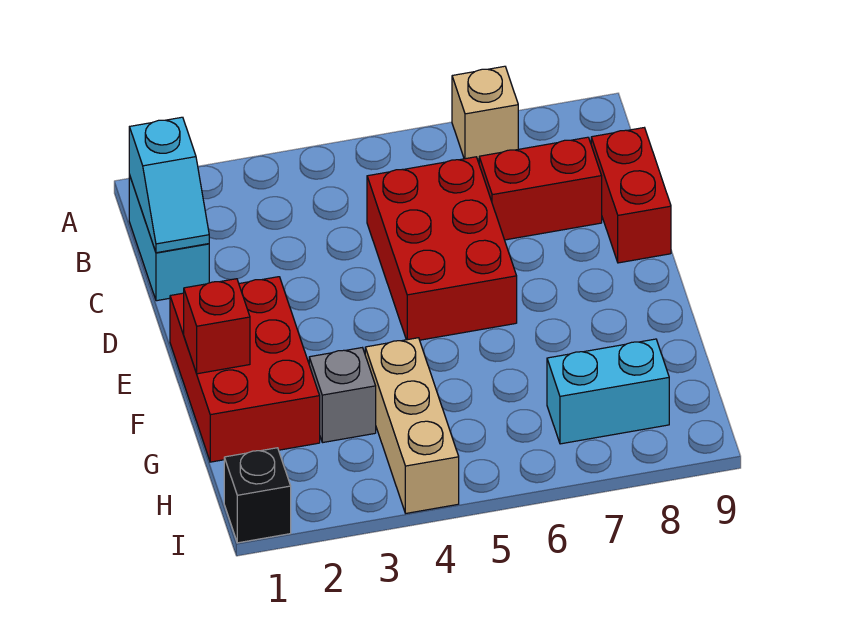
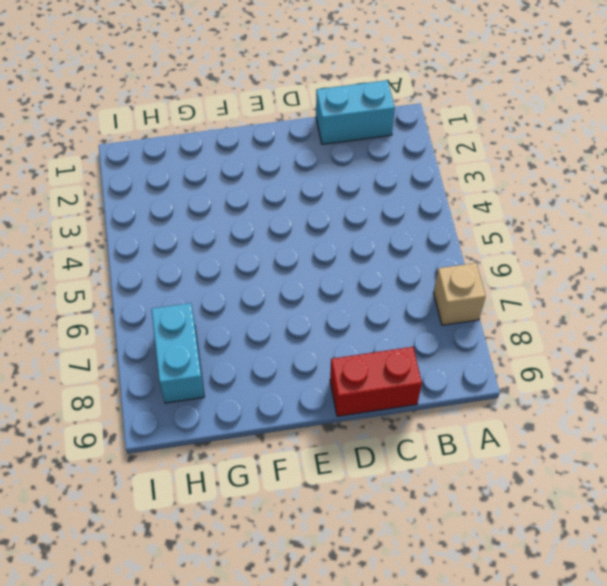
none -> red 2x3 brick [367,157,517,340]
none -> red 1x2 brick [479,137,602,240]
none -> red 2x3 brick [170,277,320,462]

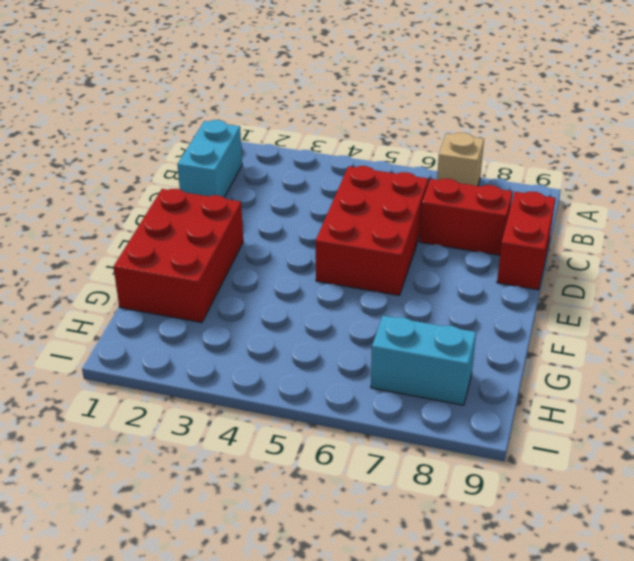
none -> grey 1x1 brick [309,348,376,443]
none -> tan 1x3 brick [365,338,459,513]
none -> black 1x1 brick [224,448,291,543]

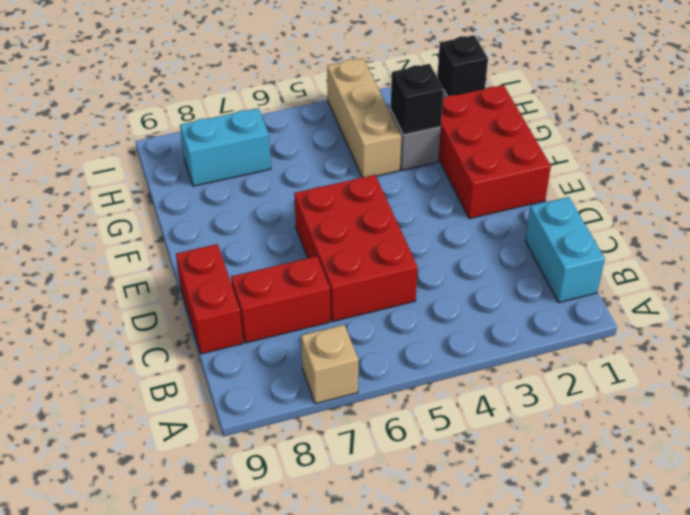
black 1x1 brick [391,64,444,135] -> none
none -> cyan 1x2 slope [129,117,209,253]
none -> red 1x1 brick [184,279,250,374]

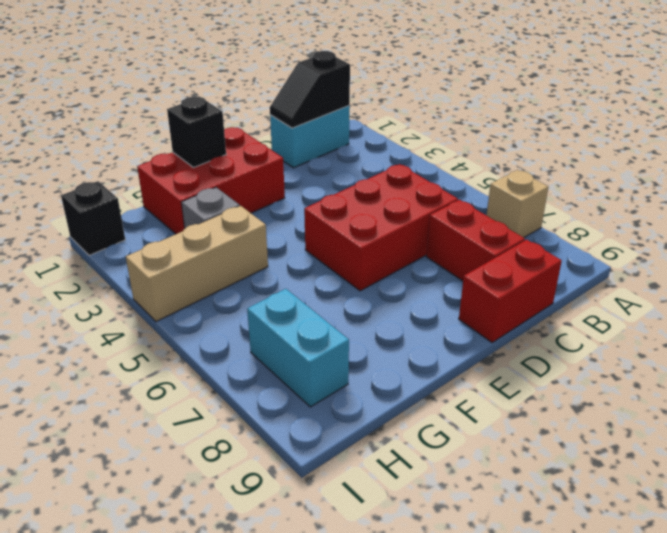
black 1x2 slope [270,51,350,128] -> cyan 1x2 slope [129,117,209,253]
black 1x1 brick [167,96,226,168] -> red 1x1 brick [184,279,250,374]

